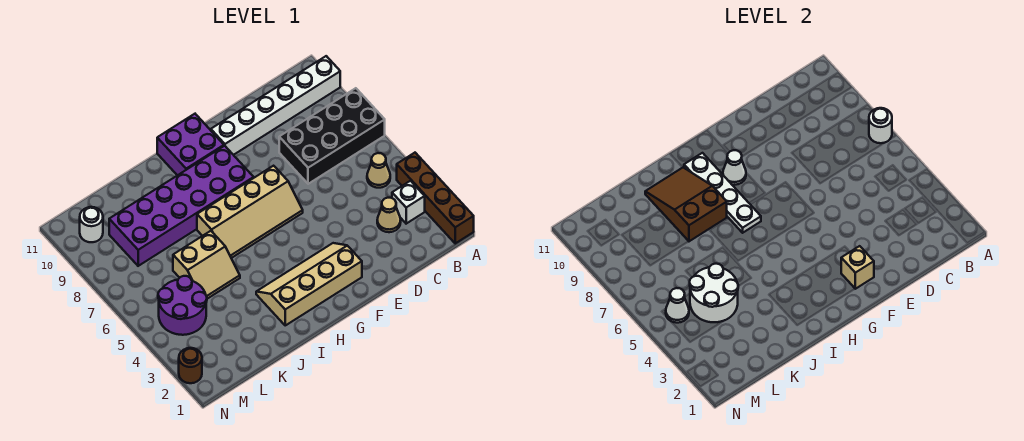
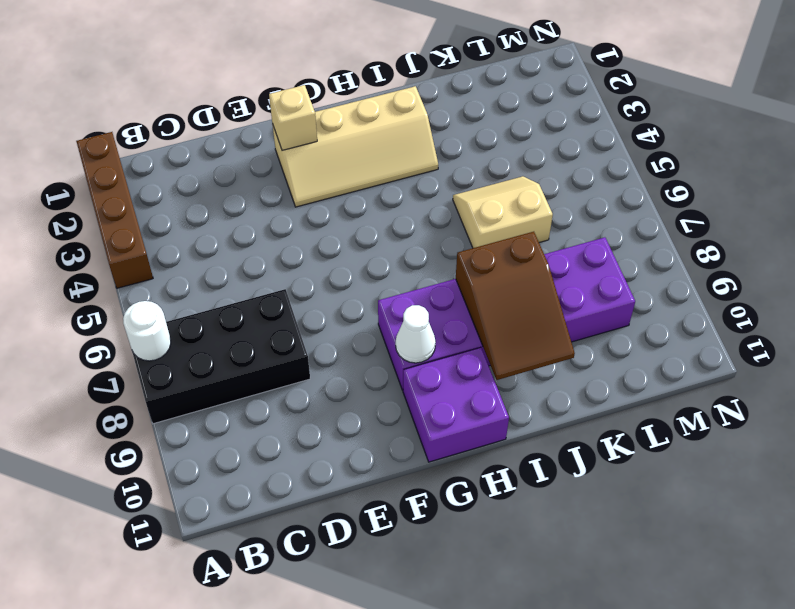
none -> white 1x6 brick [211,56,340,155]
none -> white 1x1 brick [392,181,425,224]
none -> tan 1x1 cone [367,153,390,188]

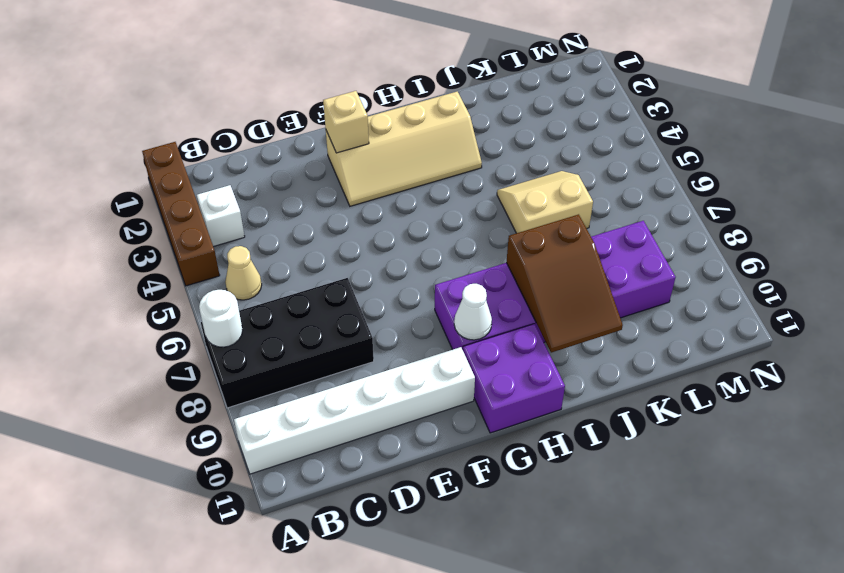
none -> tan 1x1 cone [377,198,401,232]
none -> tan 2x4 slope [197,166,303,258]
none -> purple 2x2 round brick [158,276,207,335]

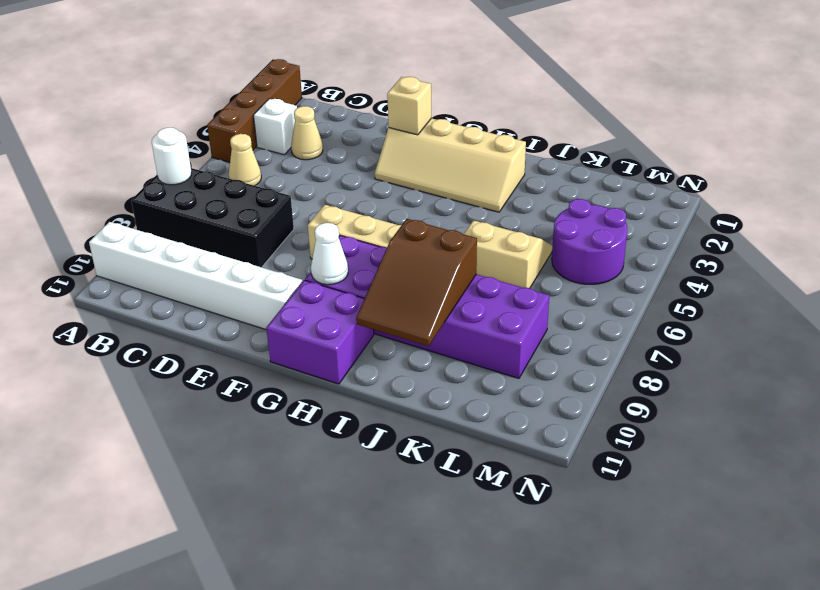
none -> white 1x1 round brick [80,207,103,242]
none -> brown 1x1 round brick [179,348,202,383]
none -> white 1x4 plate [684,153,761,233]

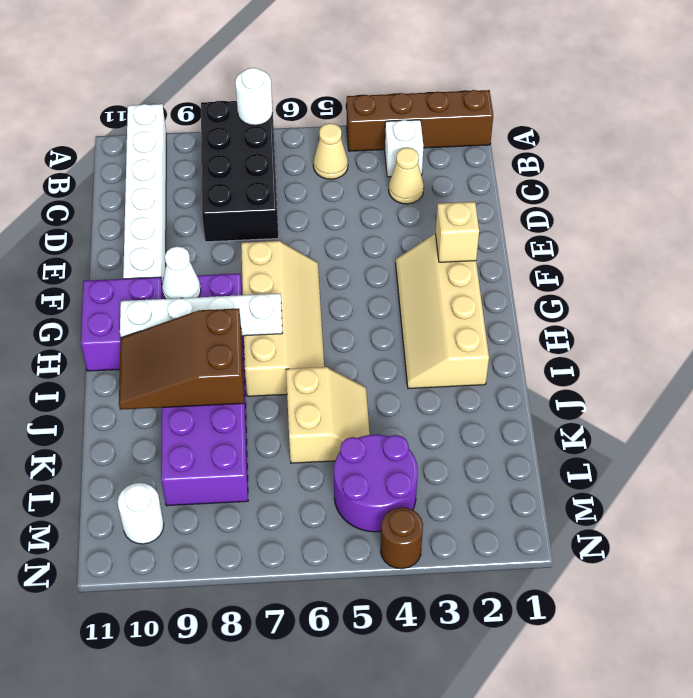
brown 1x1 round brick [381,507,423,569] -> brown 1x1 round brick moved to [179,348,202,383]
none -> white 2x2 round brick [690,264,738,322]
none -> white 1x1 cone [666,288,689,323]

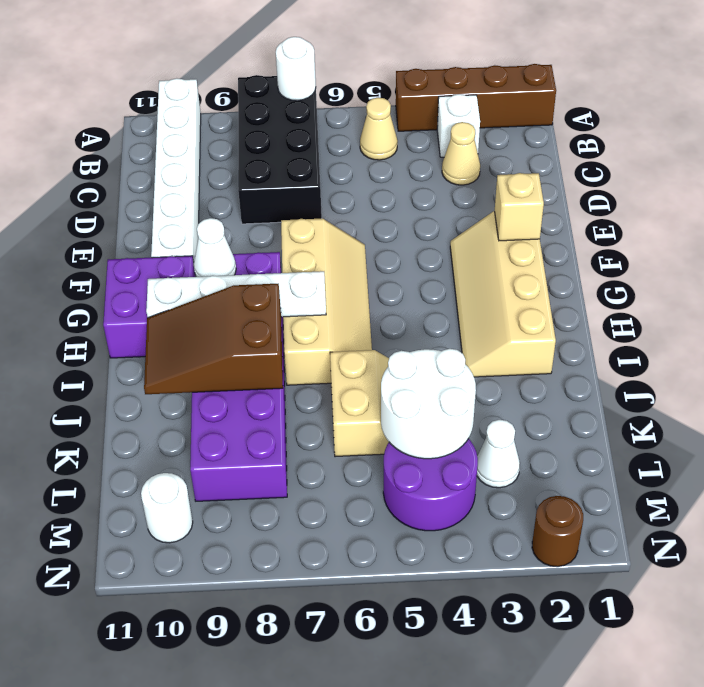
white 1x1 cone [477,420,520,488] -> white 1x1 cone moved to [666,288,689,323]

